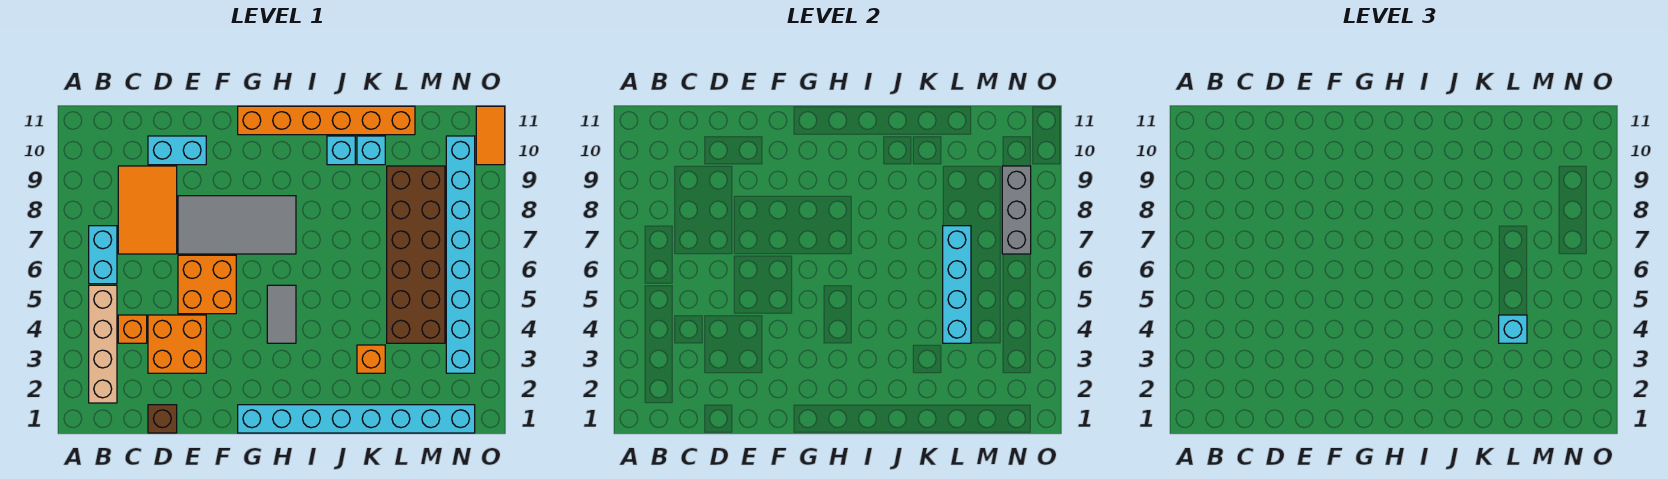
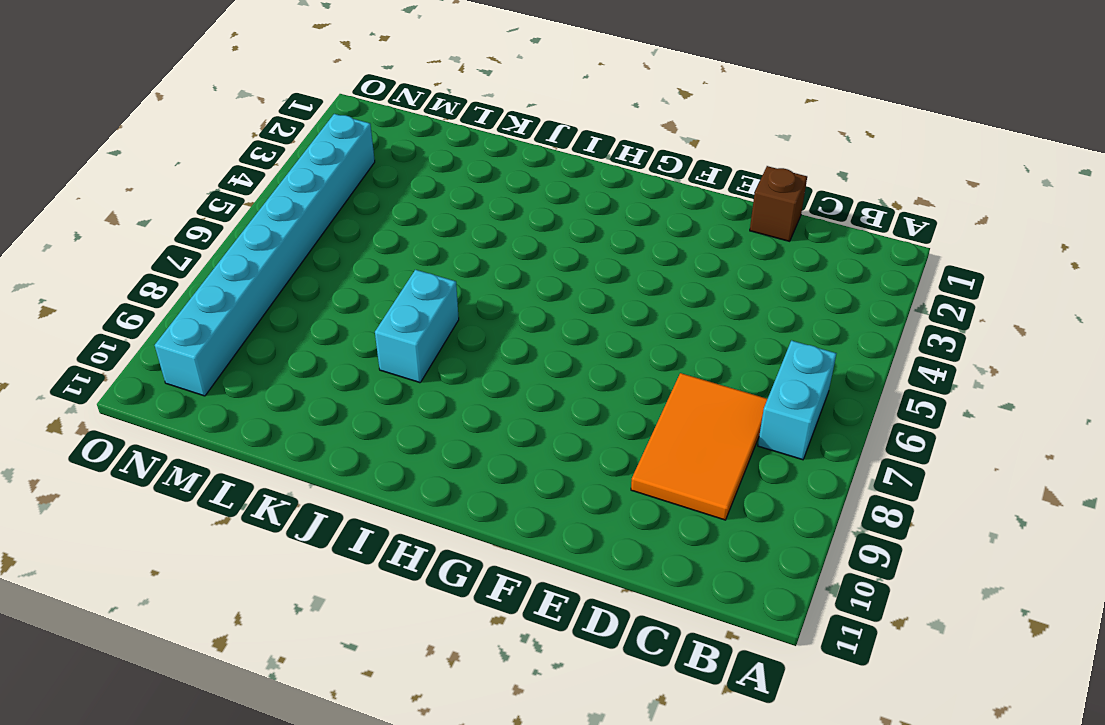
cyan 1x2 brick [375,270,459,383] -> cyan 1x2 brick turned to [148,136,206,165]
none -> tan 1x4 brick [89,285,117,403]
none -> orange 1x1 brick [118,315,147,343]
none -> orange 2x2 brick [148,315,206,373]

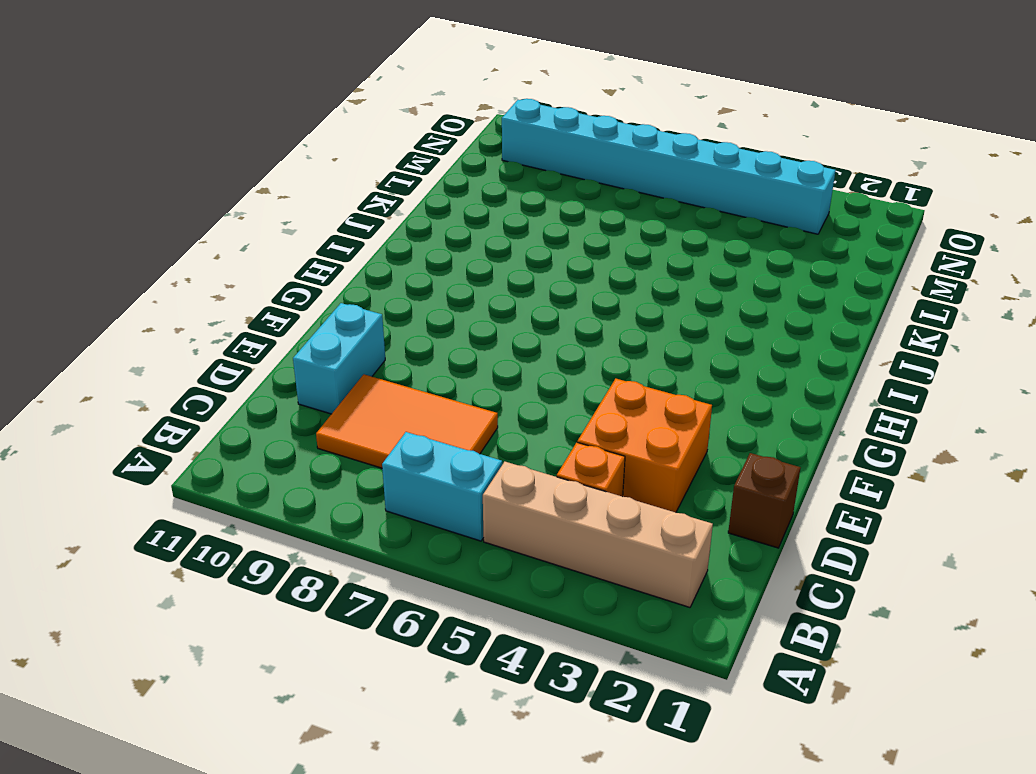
none -> orange 2x2 brick [178,255,236,314]
none -> grey 2x4 tile [178,196,296,254]
none -> cyan 1x8 brick [238,405,475,433]

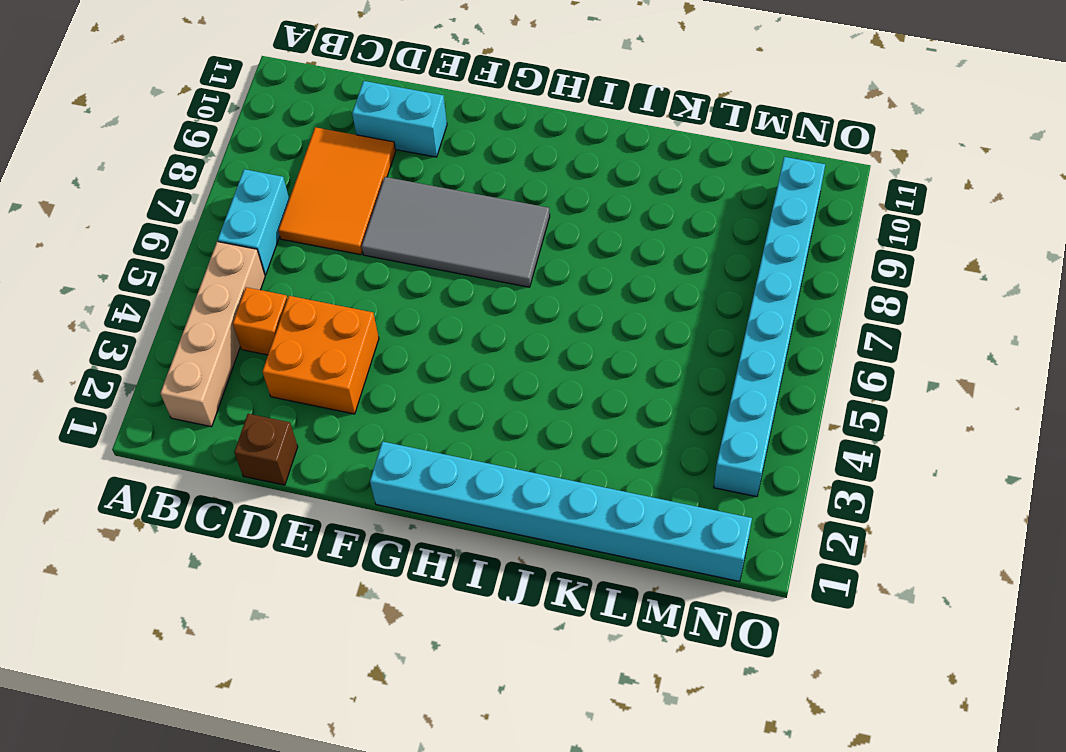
none -> orange 2x2 brick [178,255,236,314]
none -> orange 1x6 brick [238,106,415,135]
none -> grey 1x2 tile [267,285,296,343]

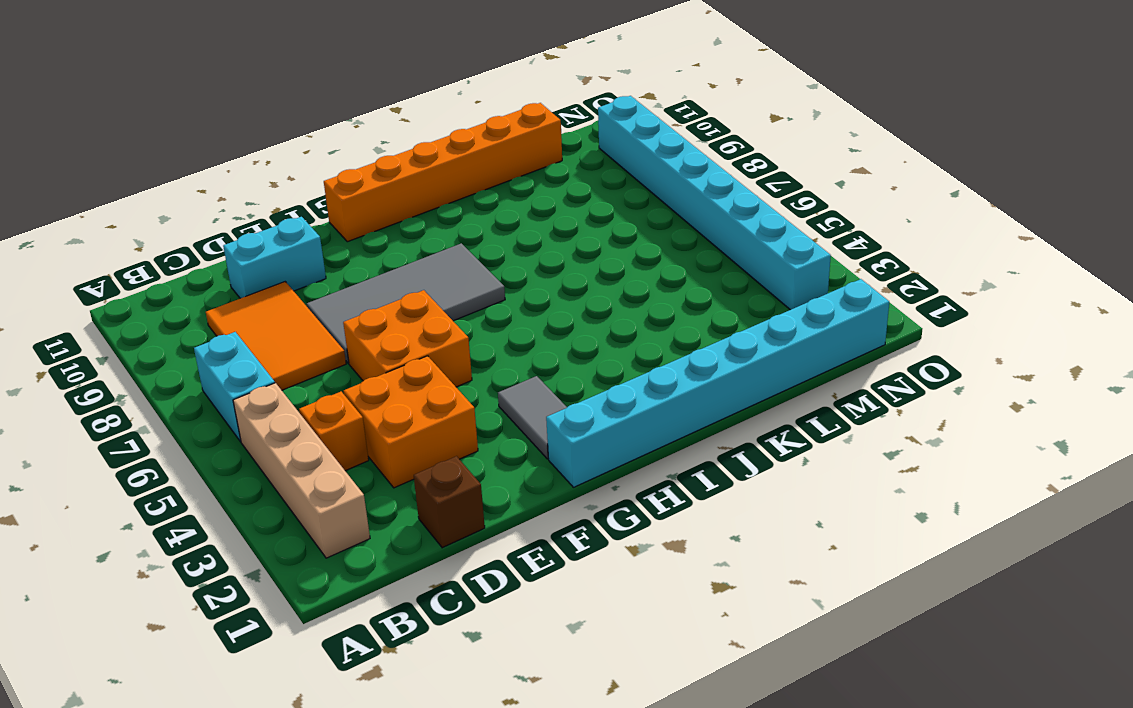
grey 1x2 tile [498,376,567,459] -> grey 1x2 tile moved to [267,285,296,343]
none -> cyan 1x1 brick [327,136,355,165]
none -> orange 1x1 brick [357,345,385,373]
none -> cyan 1x1 brick [357,136,385,165]

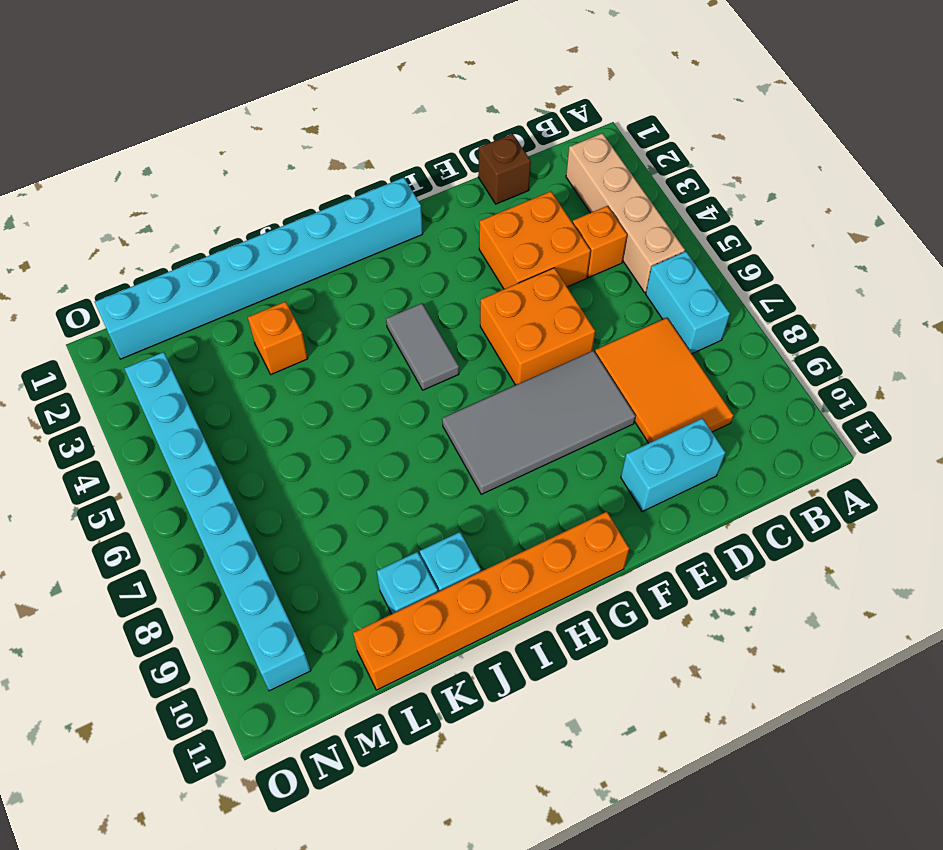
none -> brown 2x6 brick [387,166,445,343]
none -> orange 1x2 tile [476,106,505,165]
none -> cyan 1x4 brick [943,226,971,343]

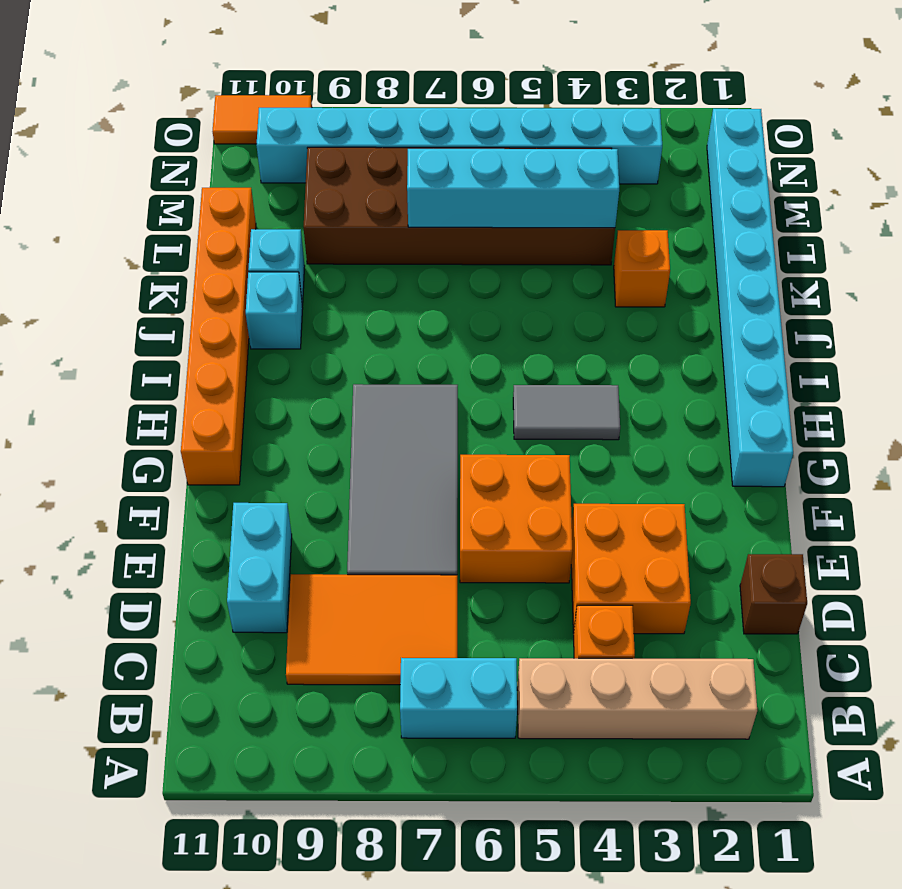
none -> grey 1x3 brick [1002,166,1031,254]
none -> cyan 1x1 brick [1499,315,1527,343]

